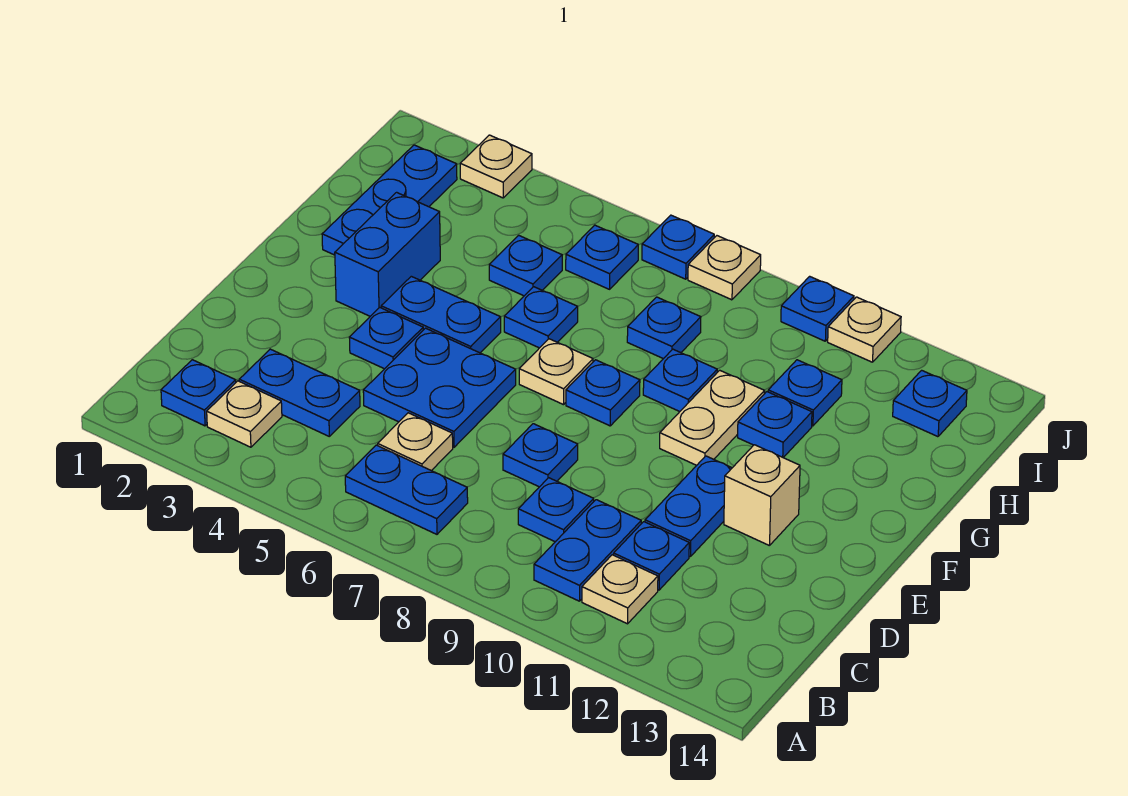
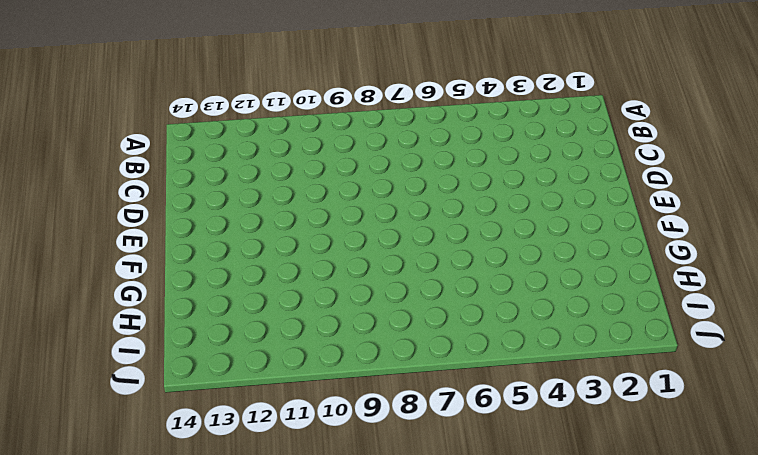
none -> blue 1x1 plate [161,360,236,426]
none -> tan 1x1 plate [207,381,282,447]
none -> blue 1x2 plate [345,445,468,534]
none -> blue 1x2 plate [534,500,641,601]

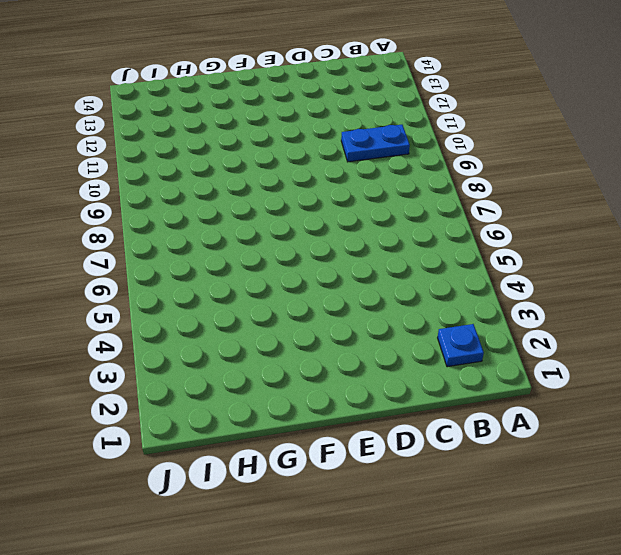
none -> tan 1x1 plate [207,381,282,447]
none -> blue 1x2 plate [345,445,468,534]
none -> tan 1x1 plate [582,555,658,624]
none -> blue 1x2 plate [239,349,360,436]

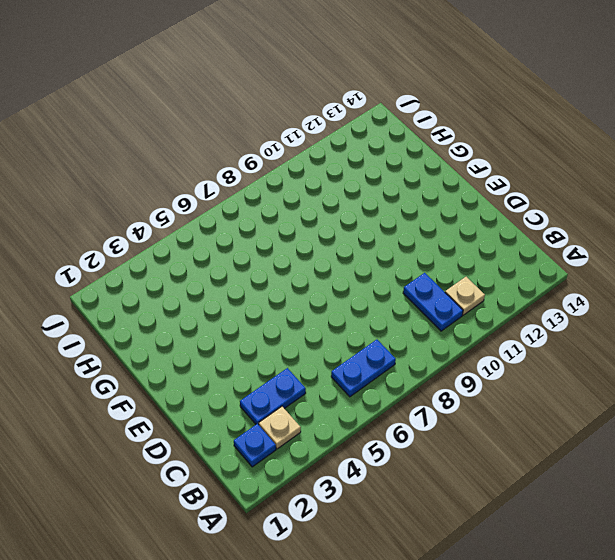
none -> tan 1x1 plate [378,413,453,471]
none -> blue 1x1 plate [518,478,594,542]
none -> blue 1x1 plate [614,522,689,590]
none -> blue 2x2 plate [363,328,516,447]

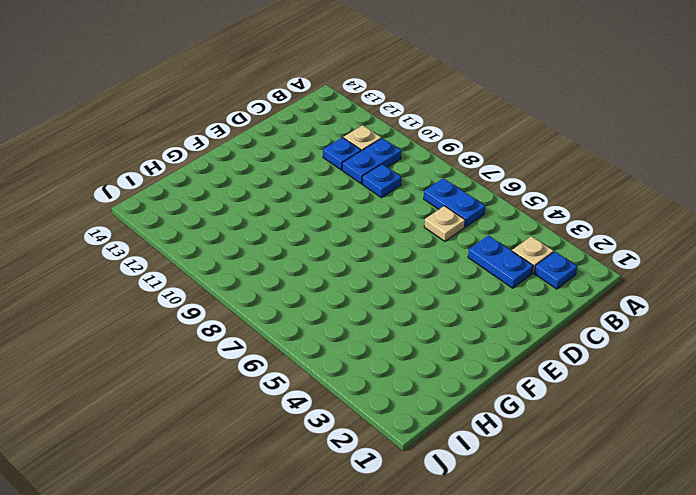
none -> blue 2x2 plate [363,328,516,447]
none -> blue 1x1 plate [503,424,578,487]
none -> blue 1x2 plate [645,456,732,557]
none -> blue 1x1 plate [349,307,423,369]

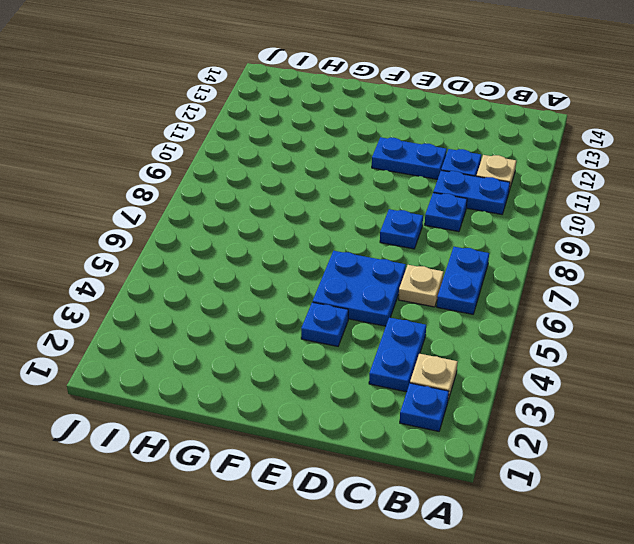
none -> tan 1x1 brick [724,445,800,546]
none -> blue 1x2 brick [335,192,440,316]
none -> blue 1x2 plate [381,276,501,353]
none -> tan 1x1 plate [519,339,593,405]

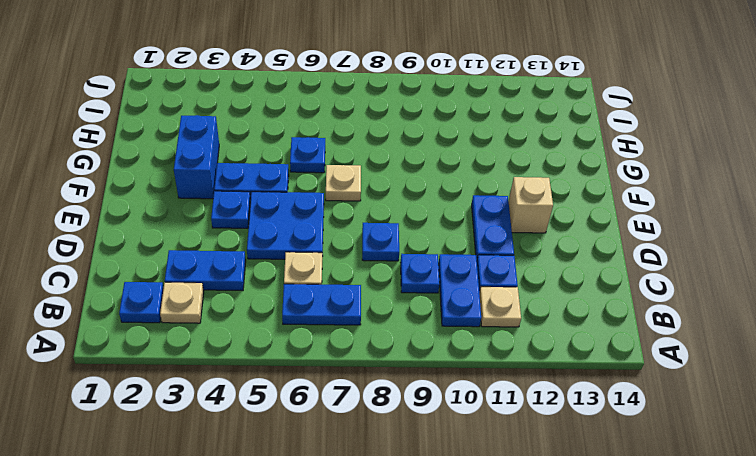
none -> blue 1x1 plate [566,360,640,426]
none -> tan 1x2 plate [660,370,765,465]
none -> blue 1x3 plate [322,145,457,255]
none -> blue 1x1 plate [643,349,717,412]

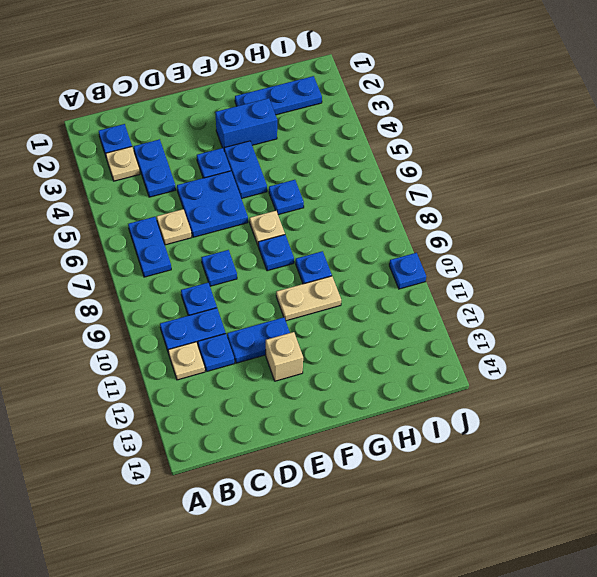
none -> blue 1x1 plate [738,392,812,458]
none -> blue 1x1 plate [489,235,562,296]
none -> blue 1x1 plate [627,297,701,359]
none -> blue 1x1 plate [768,360,842,426]

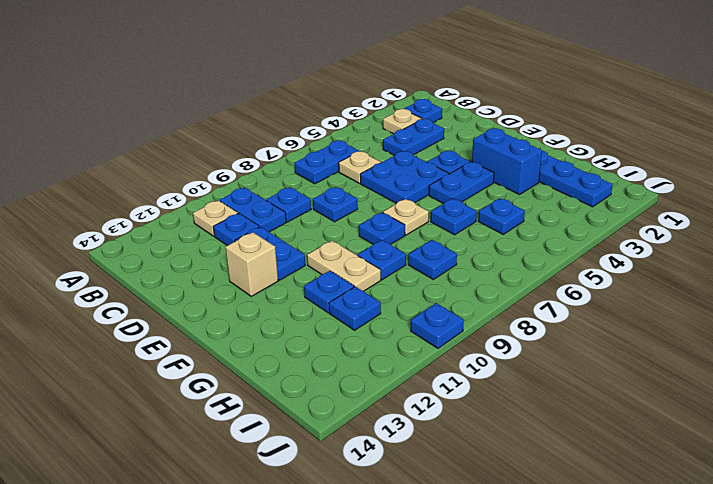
none -> blue 1x1 plate [566,225,638,289]
none -> blue 1x1 plate [893,370,967,437]
none -> tan 1x1 plate [460,135,532,198]
none -> blue 1x1 plate [642,215,714,279]

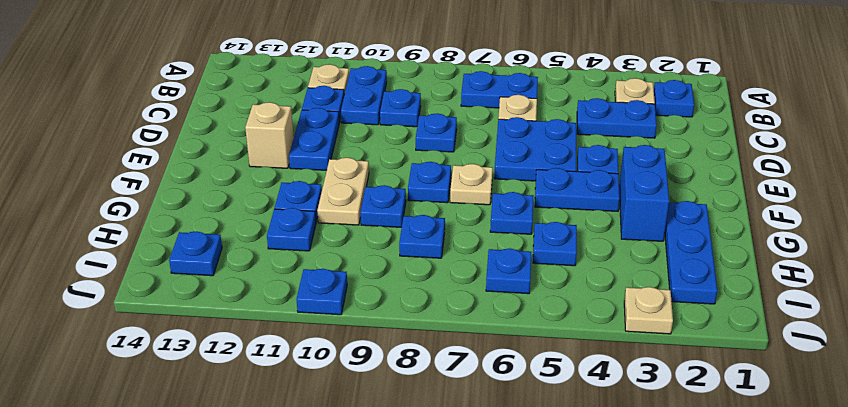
none -> blue 1x1 plate [642,215,714,279]
none -> tan 1x1 plate [688,236,761,300]
none -> tan 1x1 plate [828,297,901,362]

